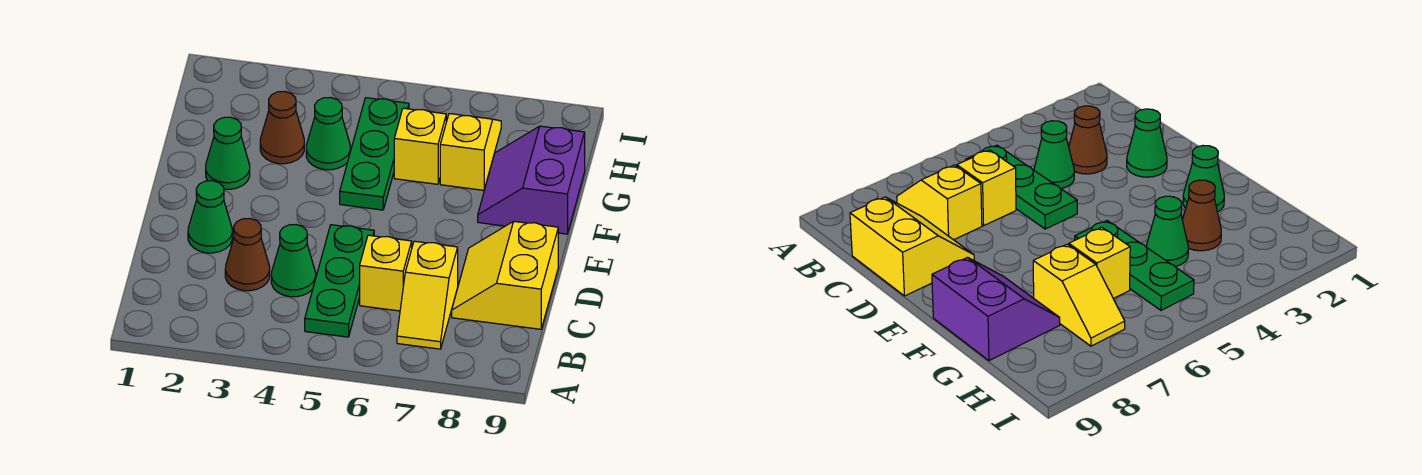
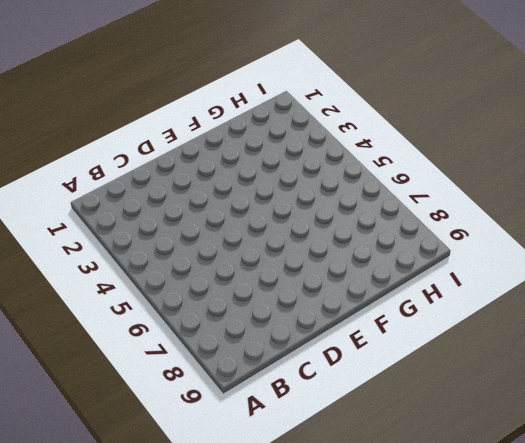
none -> green 1x3 plate [305,225,374,337]
none -> yellow 1x2 slope [397,241,458,349]
none -> brown 1x1 cone [225,219,270,291]

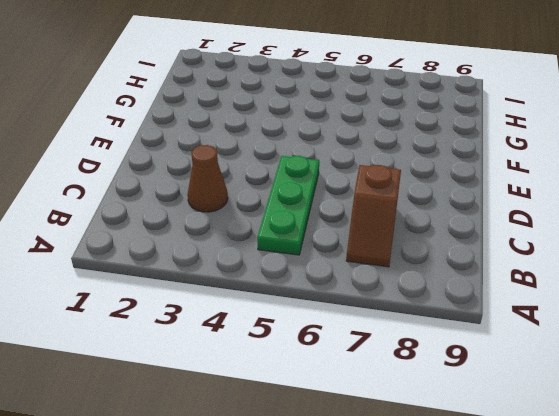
brown 1x2 slope [346,165,401,267] -> yellow 1x2 slope [397,241,458,349]
none -> green 1x1 cone [271,225,316,297]
none -> yellow 1x1 brick [360,235,412,311]
none -> yellow 2x2 slope [452,221,558,329]

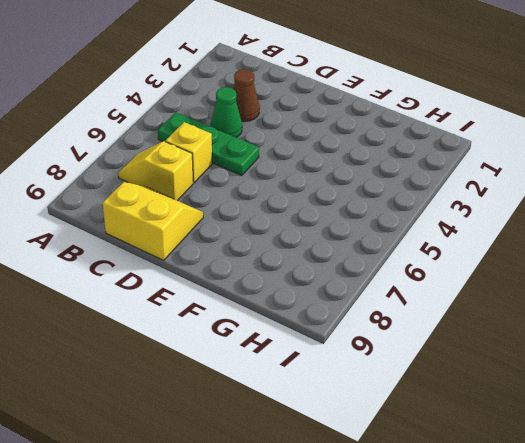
none -> green 1x1 cone [188,181,232,253]
none -> green 1x1 cone [206,117,250,189]
none -> green 1x3 plate [340,98,409,210]

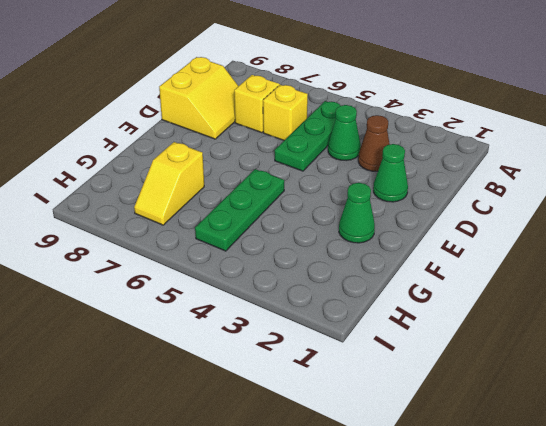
none -> purple 2x2 slope [478,126,585,234]
none -> brown 1x1 cone [260,91,304,164]
none -> green 1x1 cone [306,97,350,170]

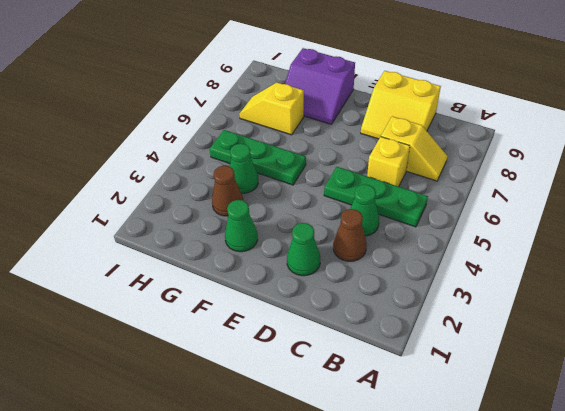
none -> yellow 1x1 brick [394,108,446,184]

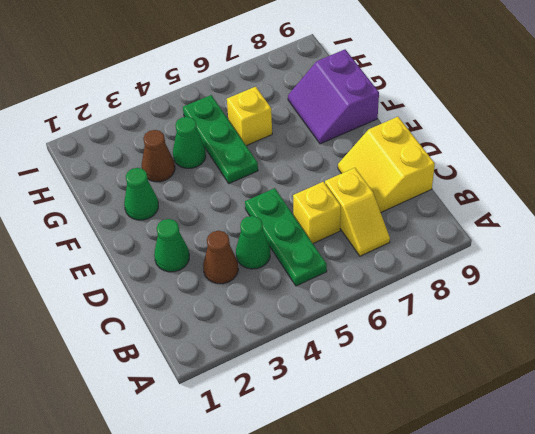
none -> yellow 1x2 slope [440,114,501,190]

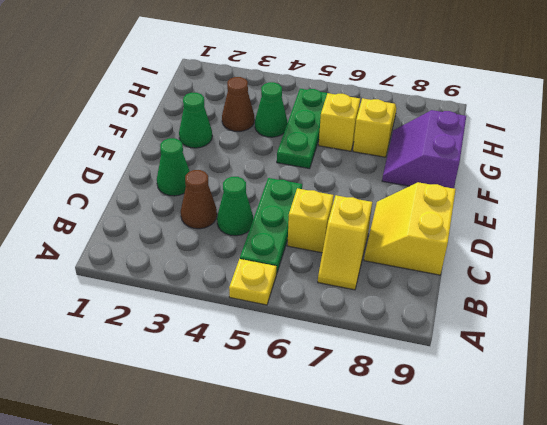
yellow 1x1 plate [229,259,276,305] -> none

